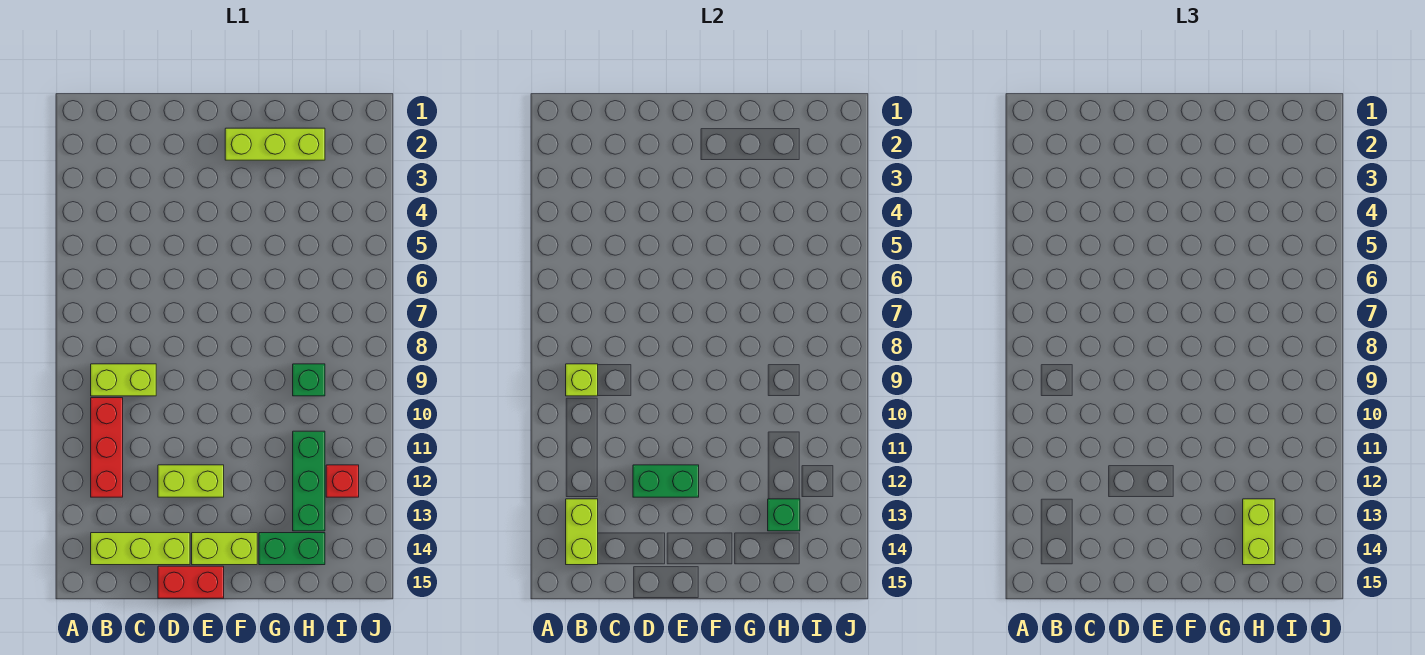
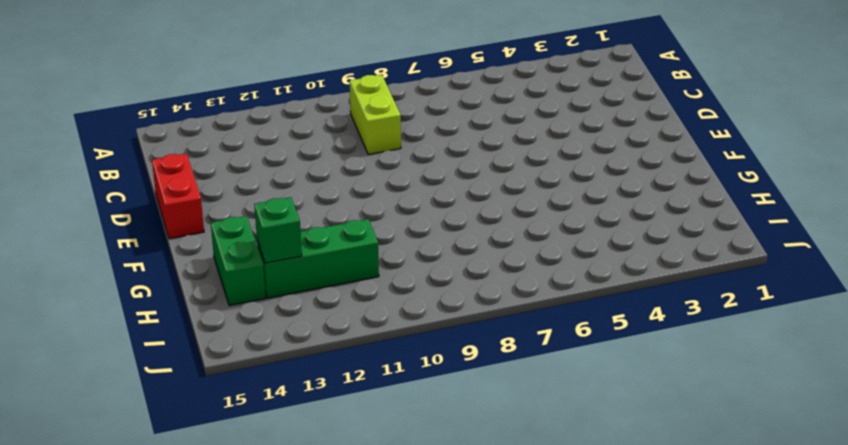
none -> red 1x3 brick [91,398,123,497]
none -> lime 1x3 brick [91,533,190,565]
none -> lime 1x2 brick [158,465,224,497]

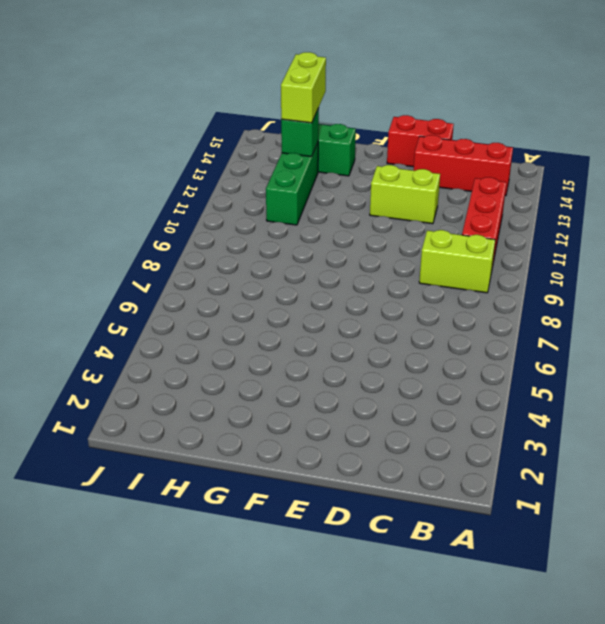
red 1x3 brick [413,135,513,196] -> lime 1x3 brick [91,533,190,565]
none -> lime 1x2 brick [192,533,257,565]
none -> lime 1x3 brick [225,128,325,160]
none -> green 1x1 brick [293,364,325,396]

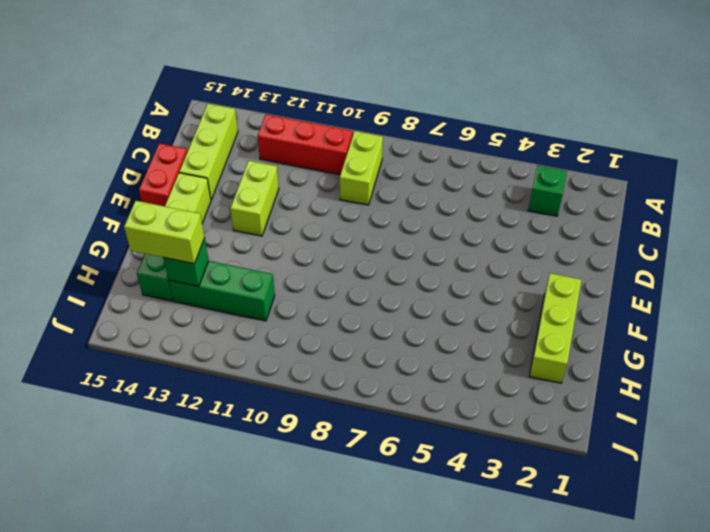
green 1x1 brick [528,165,567,216] -> green 1x1 brick moved to [293,364,325,396]
none -> red 1x1 brick [326,465,359,497]
none -> lime 1x1 brick [566,364,598,396]
none -> lime 1x2 brick [566,499,598,565]

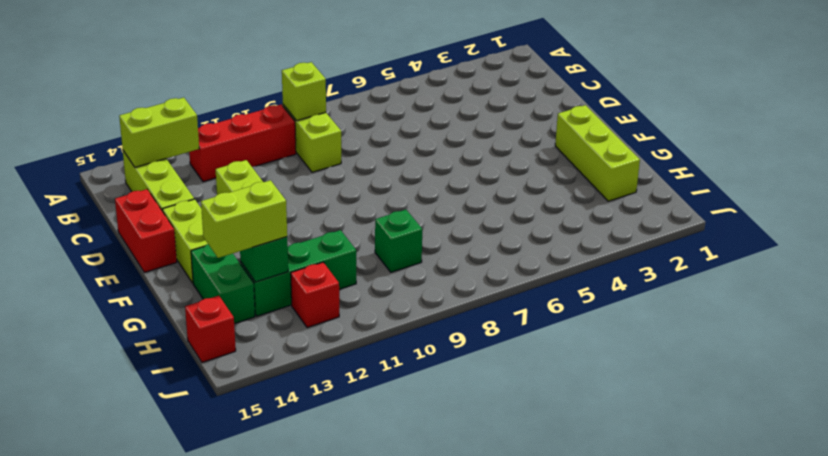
red 1x1 brick [185,296,236,362] -> none
none -> green 1x2 brick [633,465,699,497]

